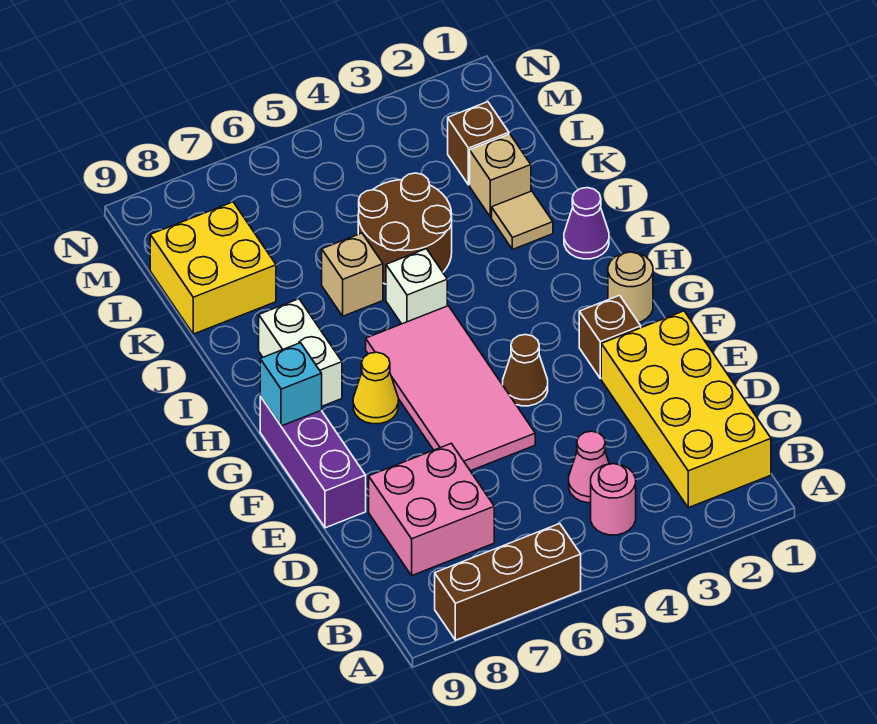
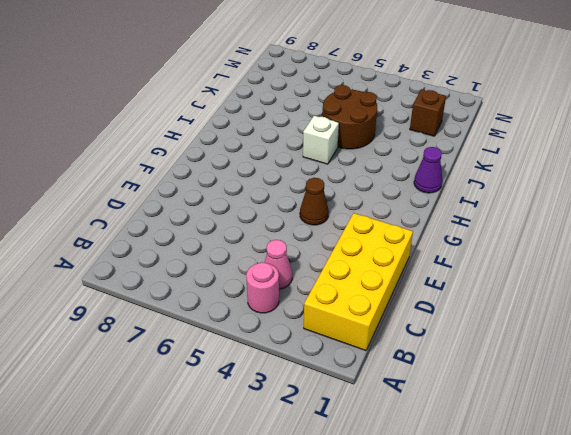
none -> brown 1x3 brick [435,524,581,640]
none -> pink 2x2 brick [369,443,494,575]
none -> pink 2x4 tile [366,306,535,471]

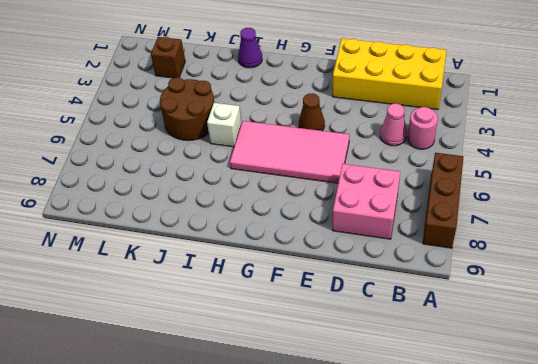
none -> purple 1x3 brick [260,396,366,528]
none -> brown 1x1 brick [579,295,641,379]
none -> tan 1x1 round brick [608,252,653,322]

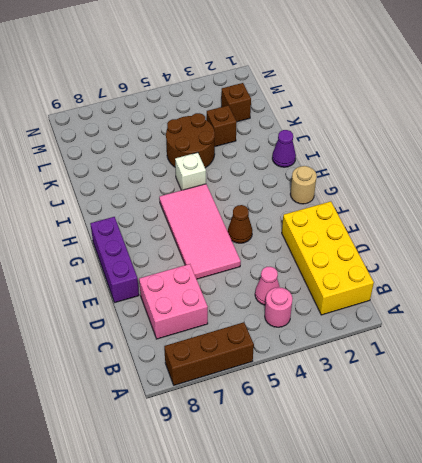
brown 1x1 brick [206,105,237,146] -> brown 1x1 brick moved to [579,295,641,379]
none -> yellow 1x1 cone [353,352,398,424]
none -> white 1x2 brick [259,299,342,406]
none -> tan 1x1 tile [492,191,553,249]

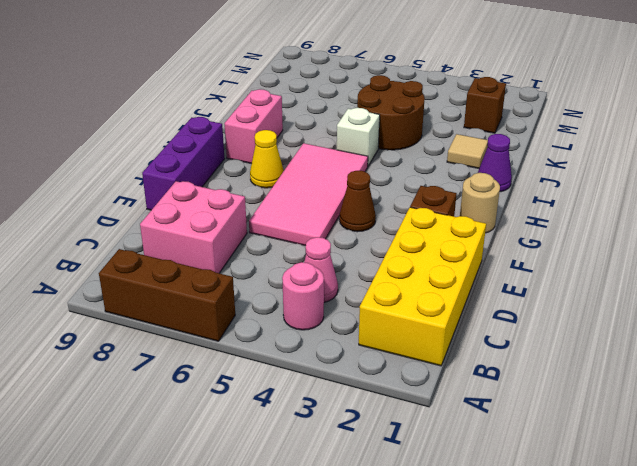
pink 1x2 brick [224,89,283,164] -> white 1x2 brick [259,299,342,406]
none -> tan 1x1 brick [322,233,383,316]
none -> tan 1x1 brick [470,134,531,217]
none -> yellow 2x2 brick [150,202,276,334]

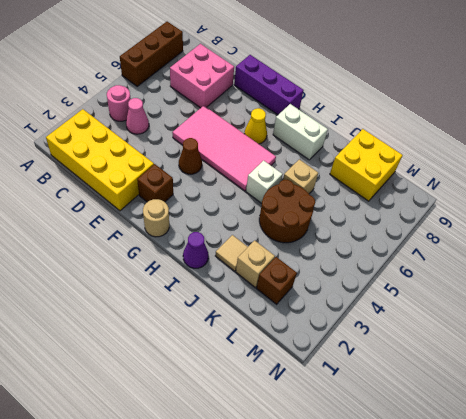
none -> cyan 1x1 brick [260,343,322,426]

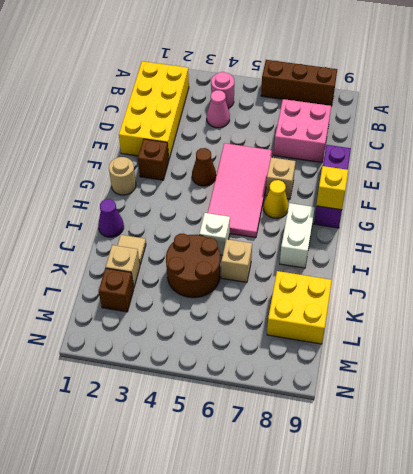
tan 1x1 brick [266,157,296,199] -> none
yellow 1x1 brick [316,166,348,210] -> cyan 1x1 brick [260,343,322,426]

